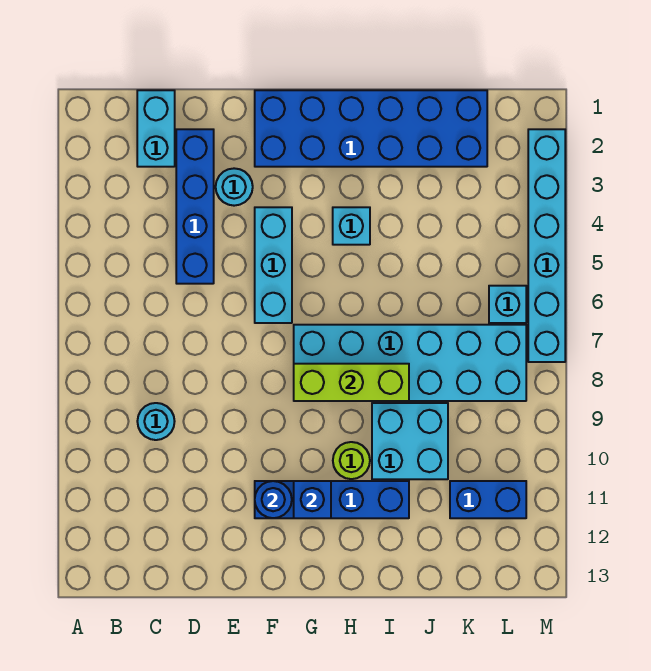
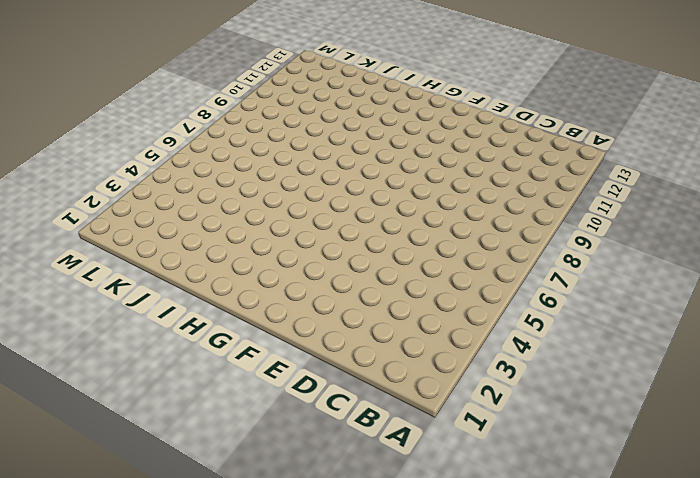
none -> cyan 1x2 brick [137,90,175,167]
none -> cyan 1x1 round brick [137,403,175,440]
none -> blue 1x4 brick [176,129,214,284]

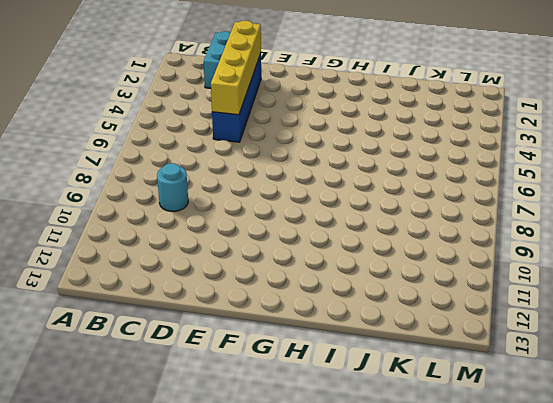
yellow 1x4 brick [211,21,261,115] -> none
none -> cyan 1x1 round brick [216,168,253,206]
none -> blue 2x6 brick [255,90,487,167]
none -> cyan 1x3 brick [255,207,292,323]

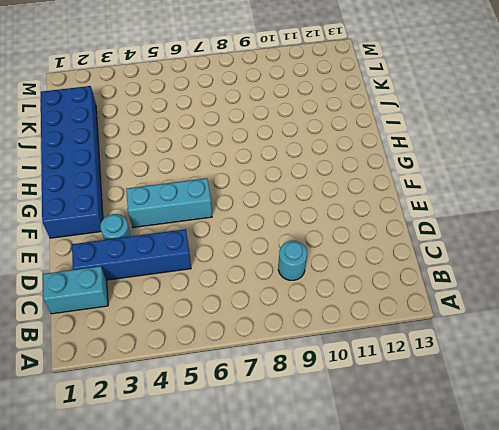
none -> blue 1x4 brick [255,481,409,518]
none -> cyan 2x6 brick [294,325,526,401]
none -> cyan 1x1 brick [333,207,370,245]

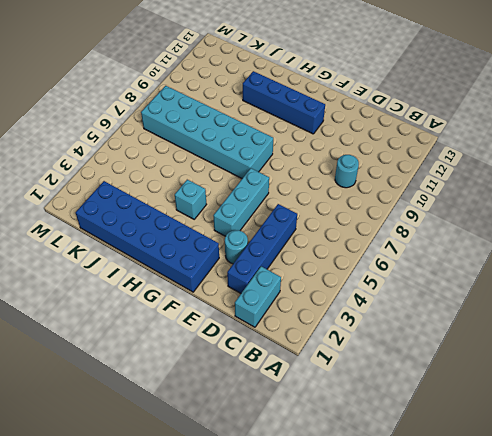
none -> lime 1x1 round brick [333,442,370,479]
none -> cyan 2x2 brick [372,403,448,479]
none -> blue 1x2 brick [450,481,526,518]

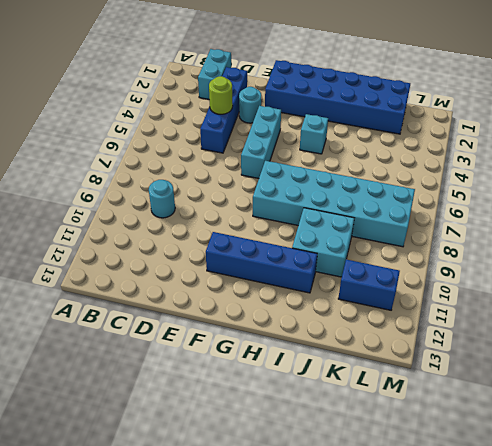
lime 1x1 round brick [209,76,233,114] -> lime 1x1 round brick moved to [333,442,370,479]
none -> cyan 1x1 brick [489,286,526,323]
none -> cyan 1x6 brick [528,129,565,362]
none -> blue 1x1 round brick [255,481,292,518]

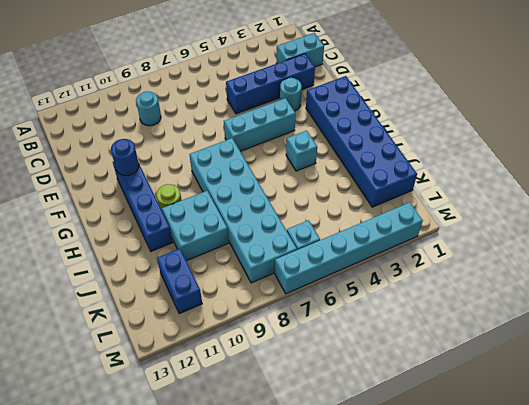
none -> lime 1x3 brick [294,364,409,401]
none -> blue 1x1 brick [294,481,331,518]

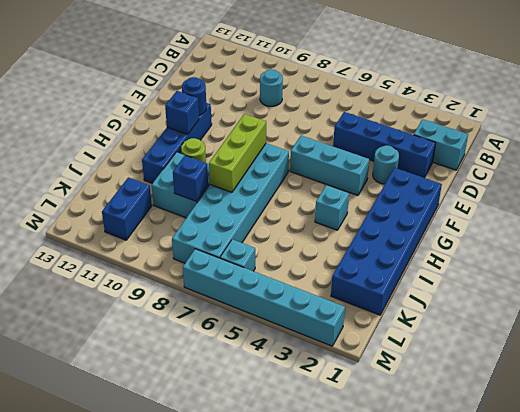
blue 1x1 brick [173,156,208,201] -> none

